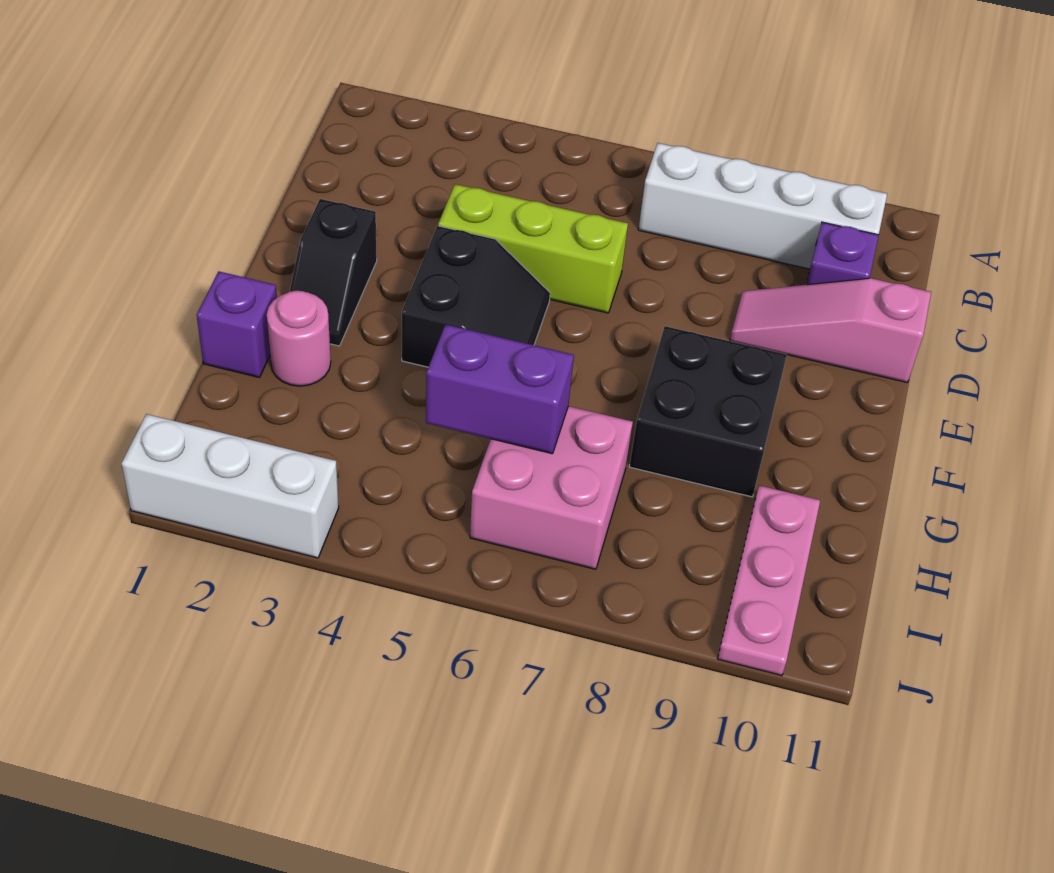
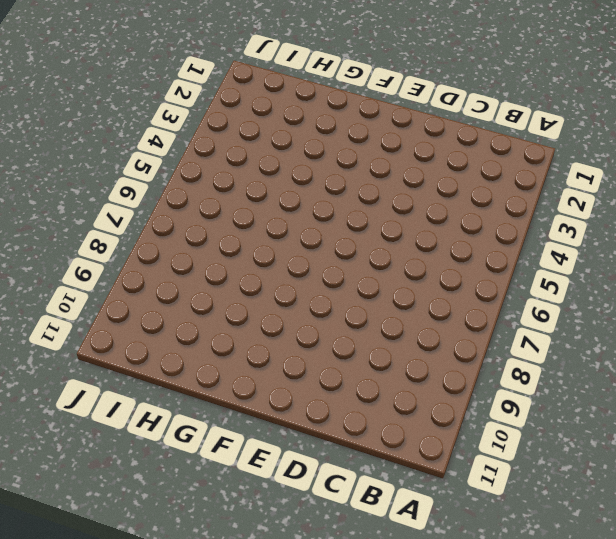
none -> white 1x4 brick [638,143,887,269]
none -> purple 1x1 brick [807,222,879,285]
none -> lime 1x3 brick [438,184,628,313]

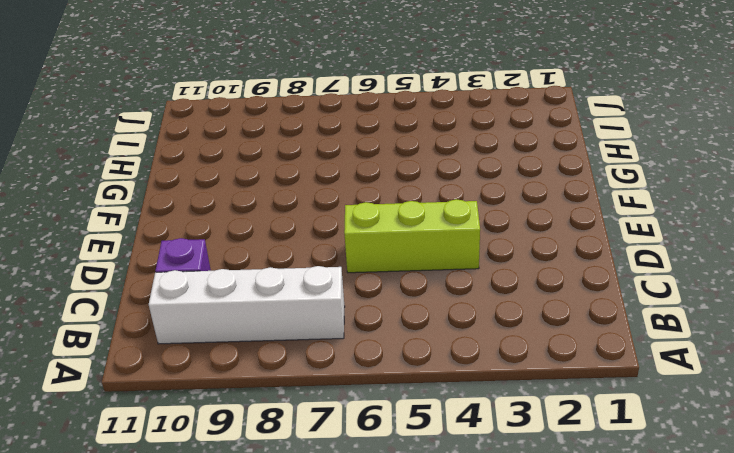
none -> pink 1x3 slope [730,278,931,383]
none -> black 1x2 slope [290,199,377,346]
none -> black 2x2 slope [402,226,550,367]

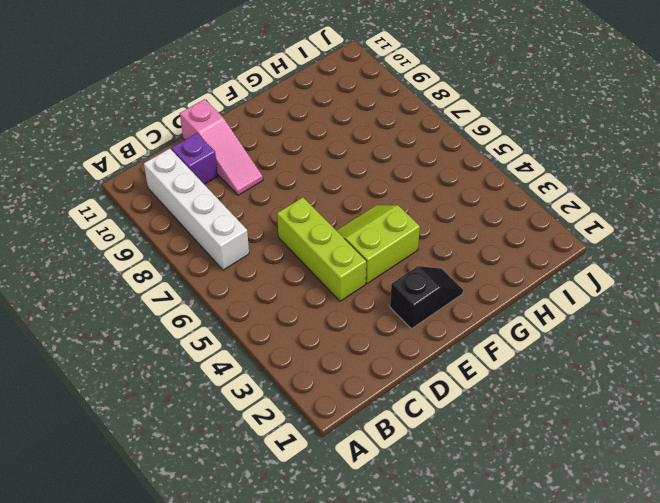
lime 2x2 slope [336,205,420,283] -> black 2x2 slope [402,226,550,367]
none -> black 2x2 brick [630,326,787,497]
none -> purple 1x1 brick [197,272,277,377]
none -> pink 1x1 round brick [267,291,331,386]

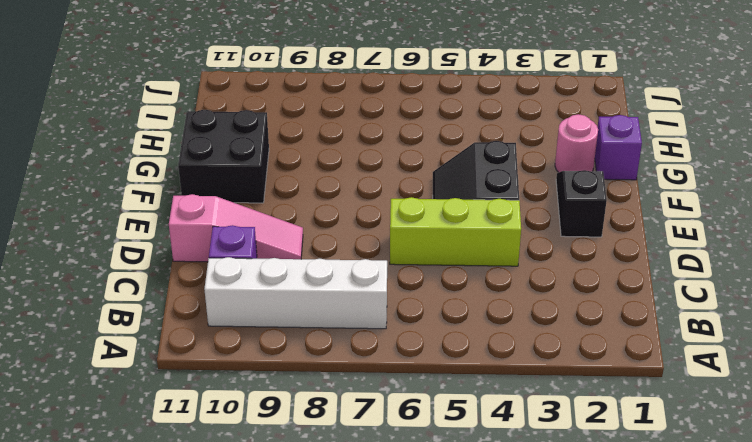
black 2x2 brick [178,110,269,203] -> black 2x2 brick moved to [630,326,787,497]
none -> pink 2x2 brick [470,406,633,569]
none -> pink 1x3 plate [718,485,820,676]
none -> white 1x3 brick [121,414,339,558]

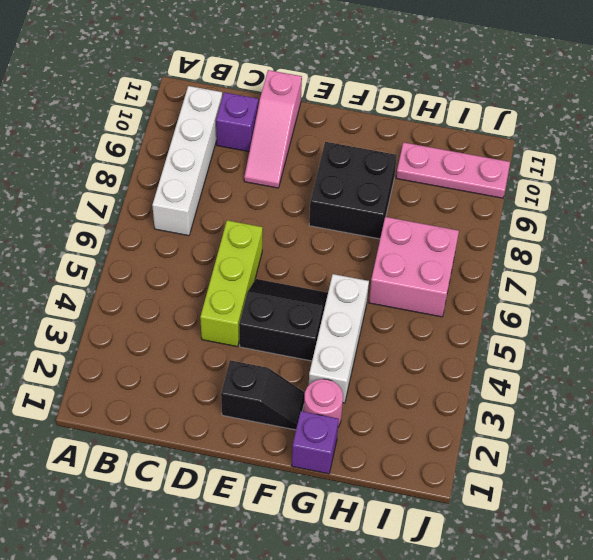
white 1x3 brick [309,274,369,403] -> white 1x3 brick moved to [121,414,339,558]
none -> purple 1x2 brick [426,325,574,454]

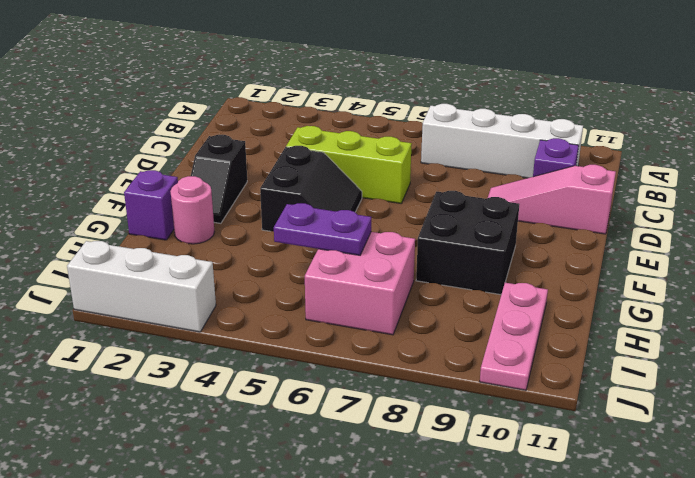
purple 1x2 plate [274,203,371,255] -> purple 1x2 brick [426,325,574,454]

